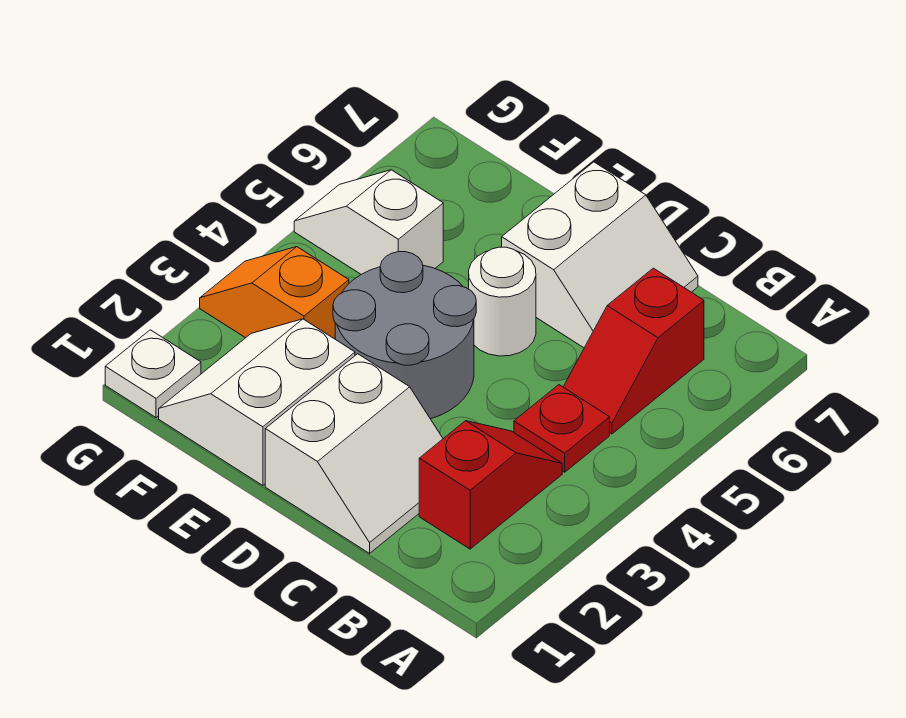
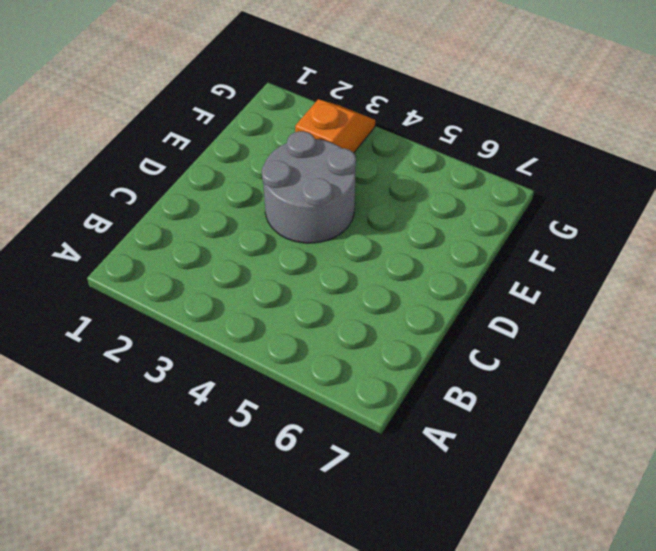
none -> red 1x2 slope [419,421,562,549]
none -> red 1x1 plate [514,385,610,472]

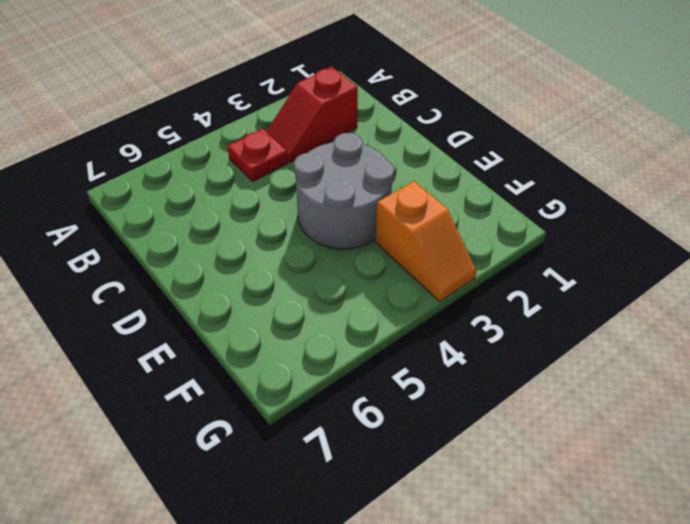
none -> red 1x2 slope [564,268,704,434]
none -> white 2x2 slope [265,354,443,553]

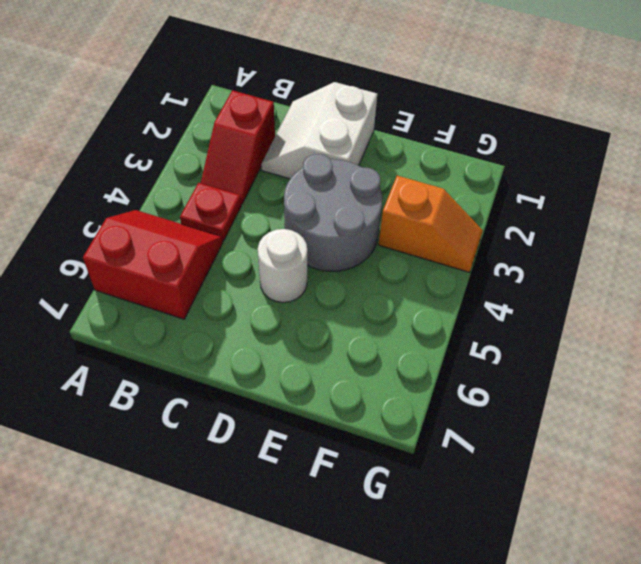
red 2x2 slope [83,210,223,319] -> red 1x2 slope [564,268,704,434]
none -> white 2x2 slope [502,162,698,348]
none -> white 2x2 slope [159,319,355,486]

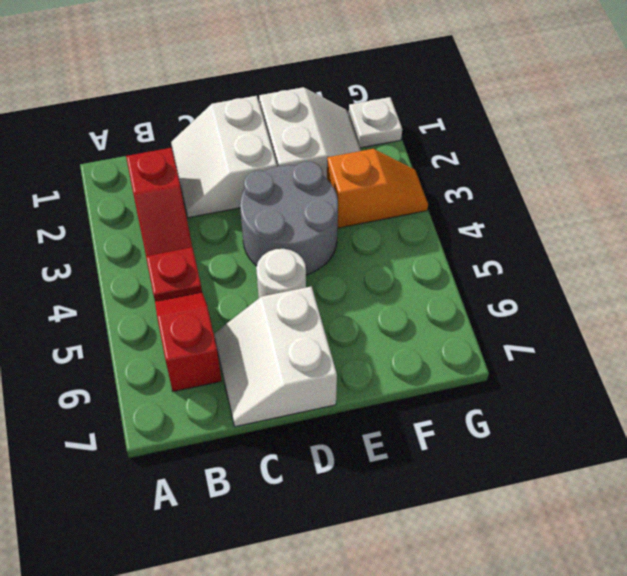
none -> white 1x2 slope [294,170,443,274]

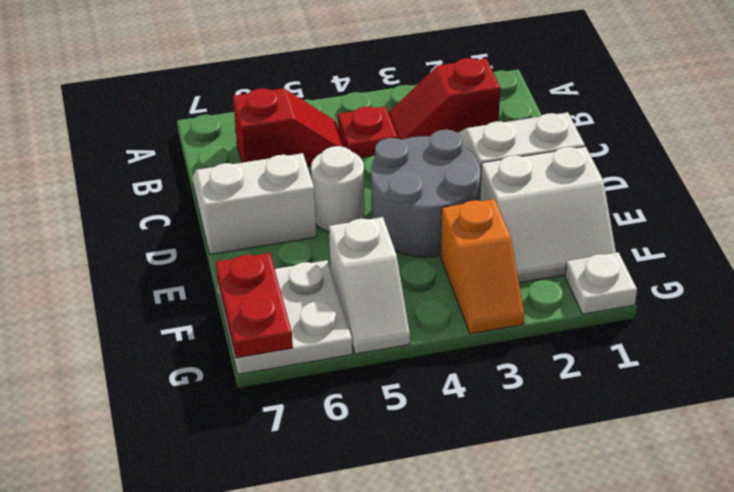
white 2x2 plate [217,260,352,374] -> none
red 1x2 plate [216,253,293,358] -> none

